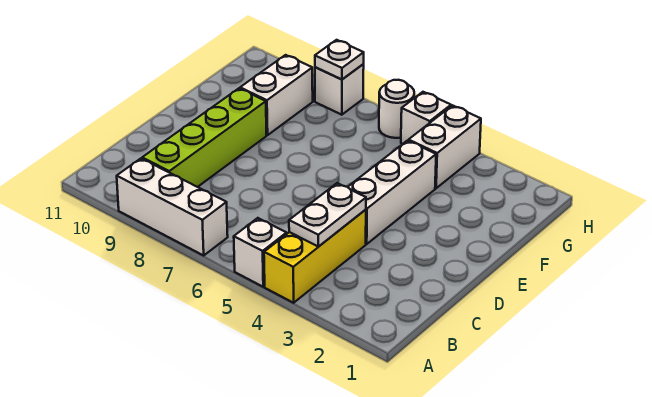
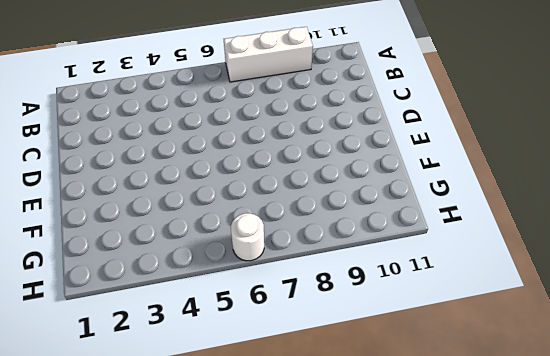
none -> yellow 1x3 brick [264,210,366,303]
none -> white 1x1 brick [234,218,287,287]
none -> lime 1x4 brick [142,88,266,187]

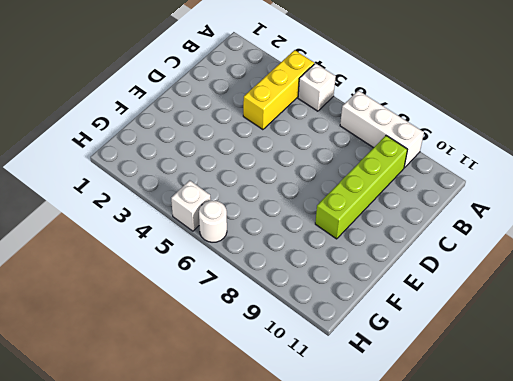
none -> white 1x3 brick [348,141,436,244]
none -> white 1x2 brick [240,55,313,135]
none -> white 1x2 brick [409,105,481,188]

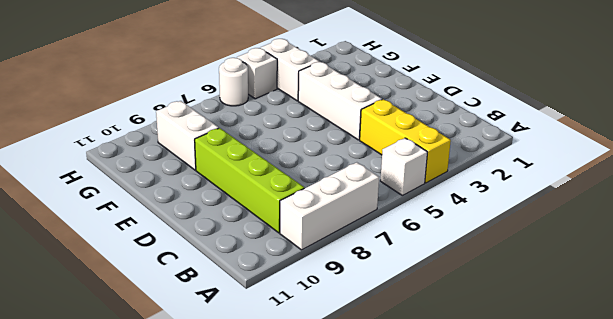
none -> white 1x1 brick [315,64,364,115]
none -> white 1x2 plate [289,183,366,247]
none -> white 1x1 plate [315,40,364,80]

